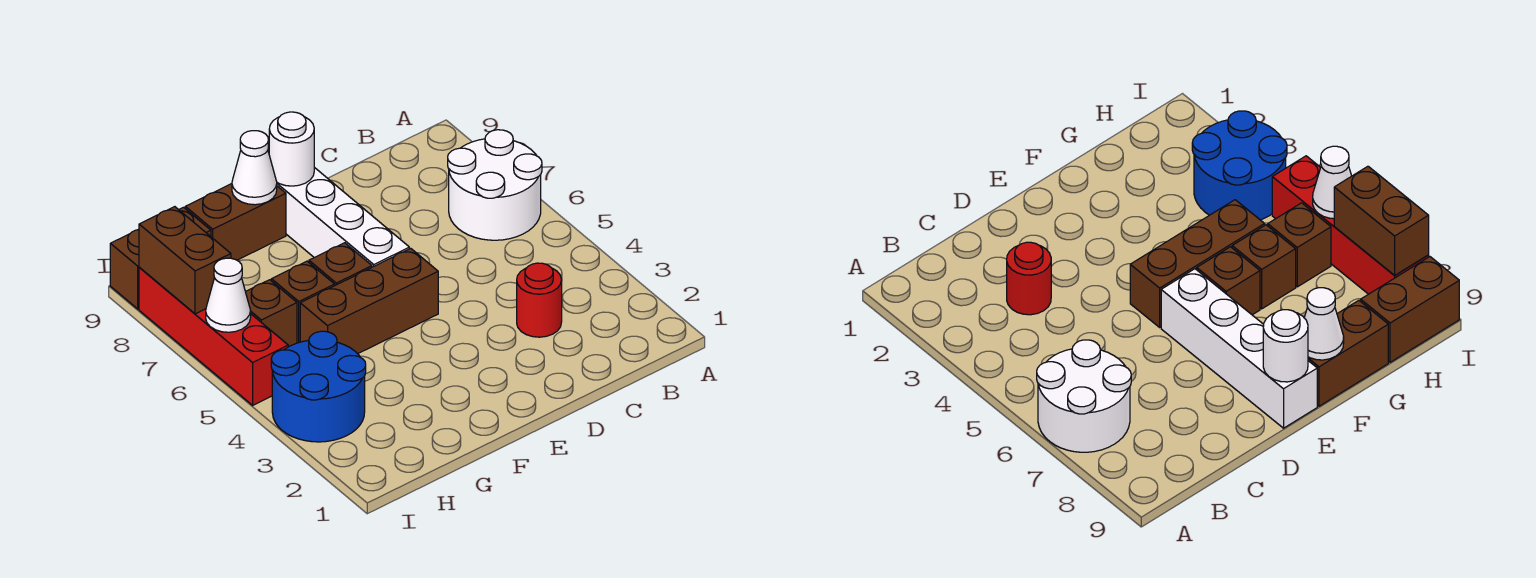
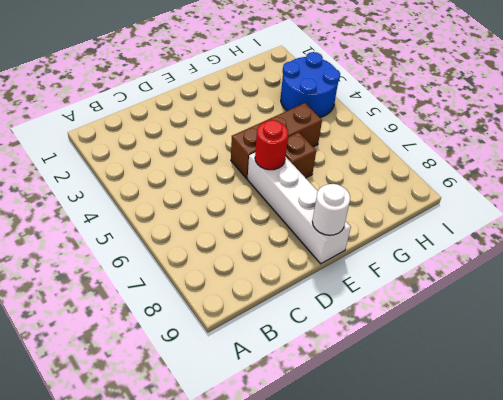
red 1x1 round brick [255,120,288,170] -> red 1x1 round brick moved to [517,263,562,337]
none -> white 2x2 round brick [448,130,542,240]
none -> brown 1x2 brick [185,184,286,260]
none -> brown 1x1 brick [271,261,335,343]

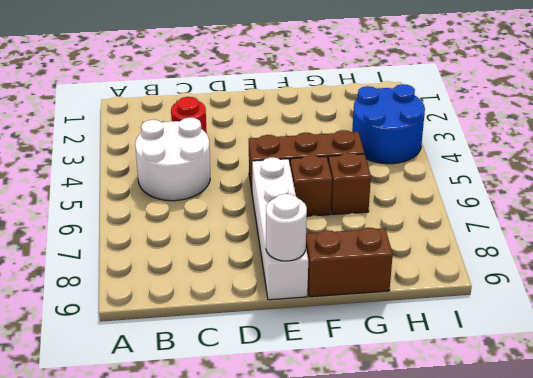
white 2x2 round brick [135,118,210,201] -> white 2x2 round brick moved to [448,130,542,240]
none -> brown 1x1 brick [246,280,297,347]
none -> brown 1x2 brick [110,207,211,309]
none -> red 1x4 brick [139,268,288,405]

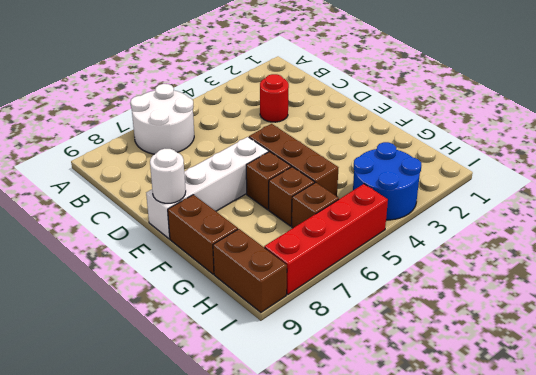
none -> white 1x1 cone [232,131,277,205]
none -> white 1x1 cone [206,258,251,332]
none -> brown 1x2 brick [139,207,231,314]

